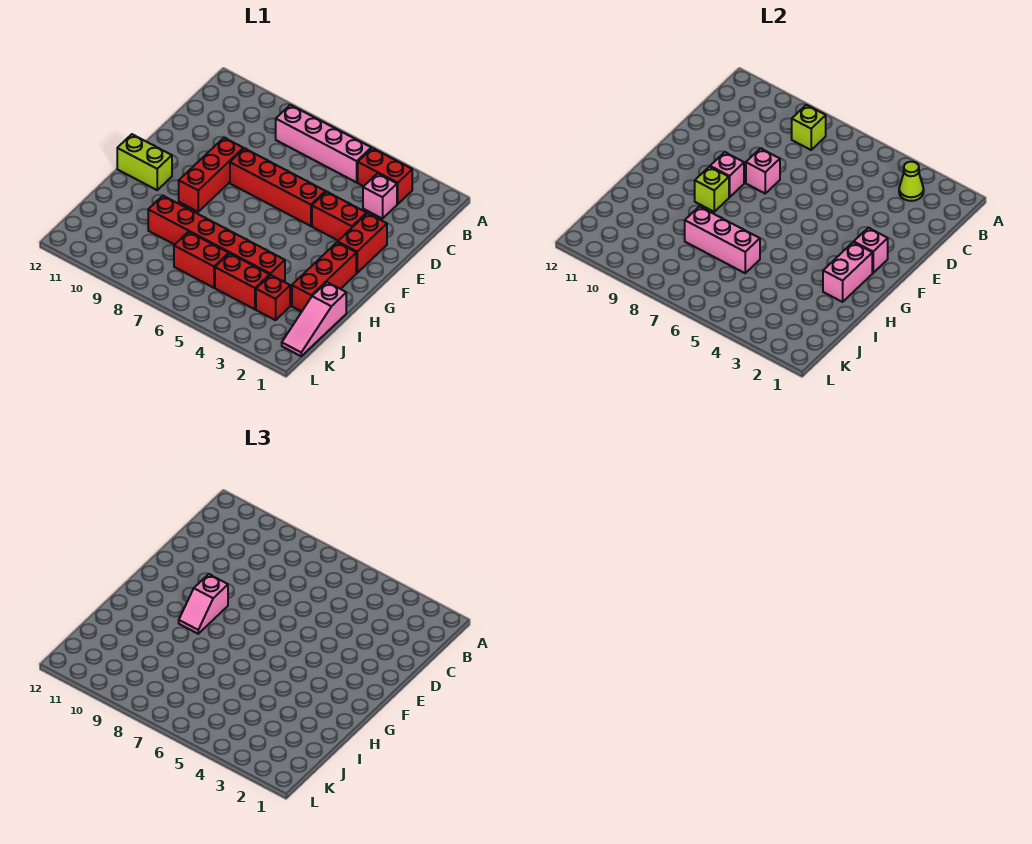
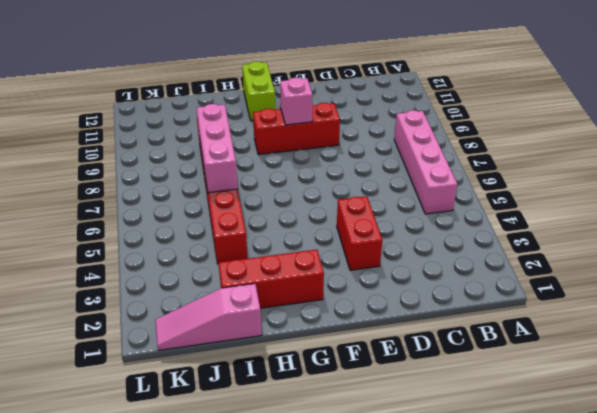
none -> red 1x2 brick [358,148,412,204]
none -> pink 1x1 brick [363,173,397,219]
none -> red 1x2 brick [338,213,387,273]

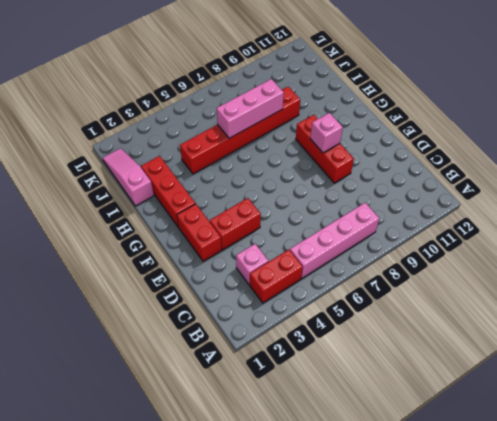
none -> red 1x4 brick [230,148,325,226]
none -> lime 1x2 brick [117,134,172,190]
none -> red 1x1 brick [256,275,290,320]

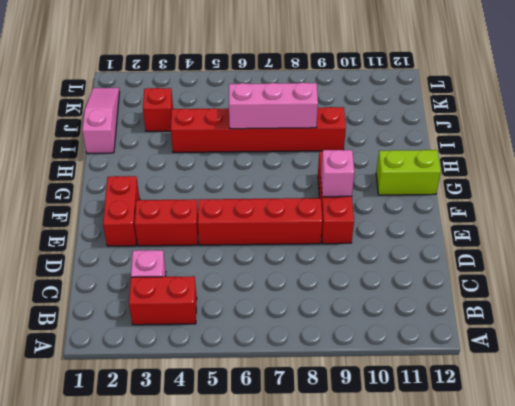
none -> pink 1x4 brick [276,105,371,182]
none -> red 1x3 brick [292,242,356,312]
none -> red 1x2 brick [215,253,270,309]

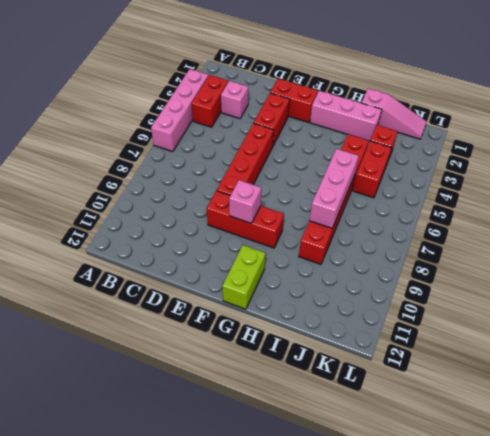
pink 1x4 brick [151,69,208,152] -> pink 1x4 brick moved to [276,105,371,182]
pink 1x3 brick [310,91,382,141] -> red 1x3 brick [292,242,356,312]
none -> red 1x2 brick [174,232,229,288]
none -> lime 1x1 cone [899,162,924,201]
none -> lime 1x1 brick [792,105,826,150]

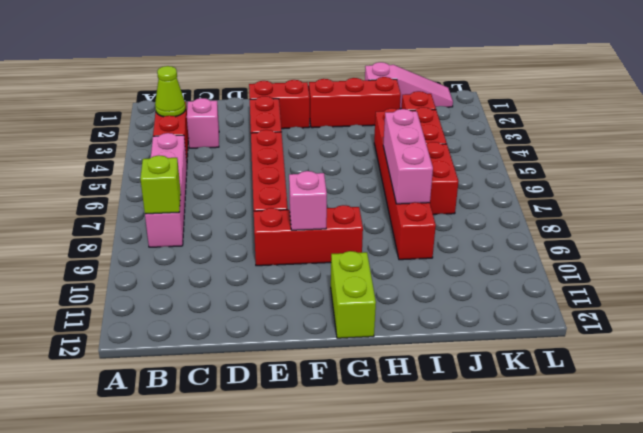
none -> pink 1x1 brick [746,148,780,193]
none -> pink 1x1 brick [854,228,888,273]
none -> pink 1x2 brick [823,242,872,302]

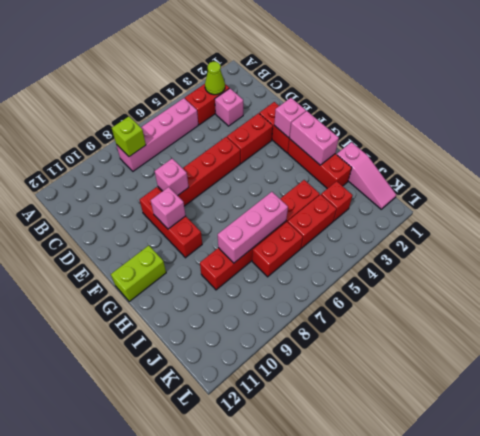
none -> lime 1x1 brick [695,167,729,212]
none -> pink 1x2 slope [179,574,228,634]

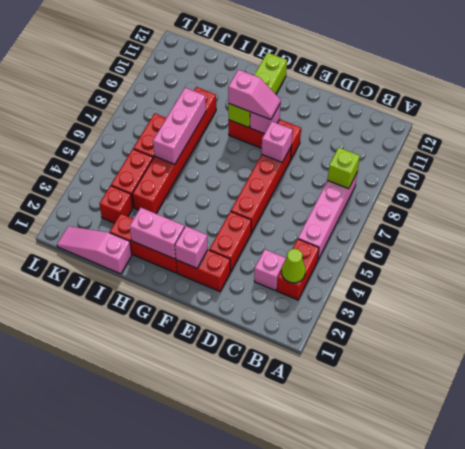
pink 1x2 slope [228,70,281,120] -> pink 1x2 slope turned to [179,574,228,634]

